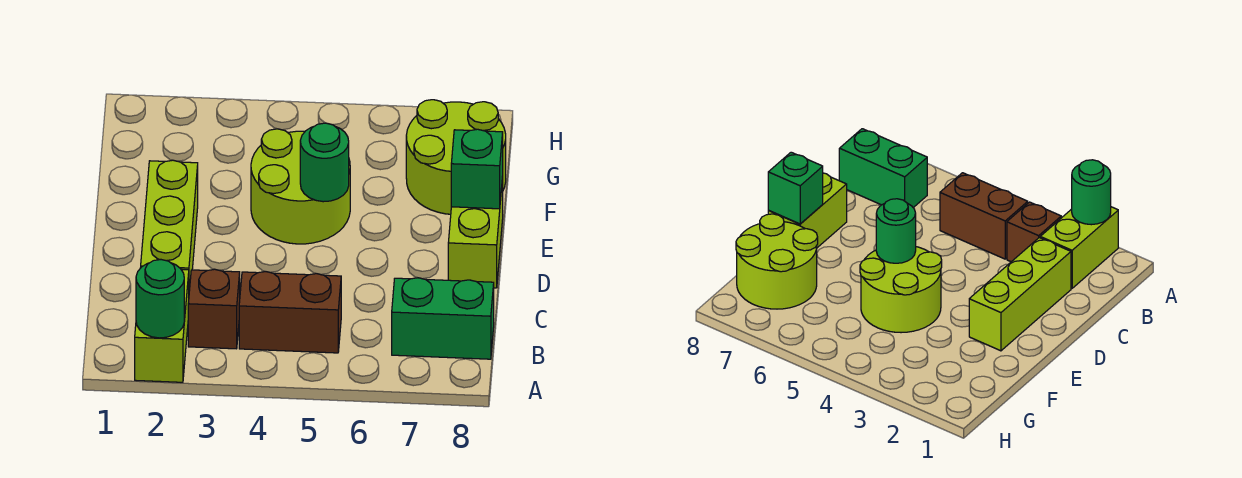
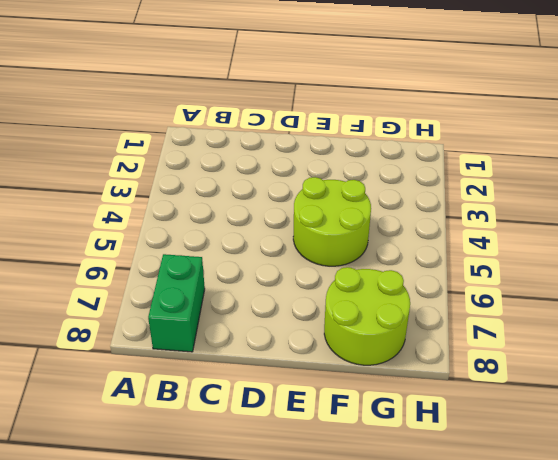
none -> lime 1x2 brick [135,269,189,382]
none -> brown 1x1 brick [188,269,240,349]

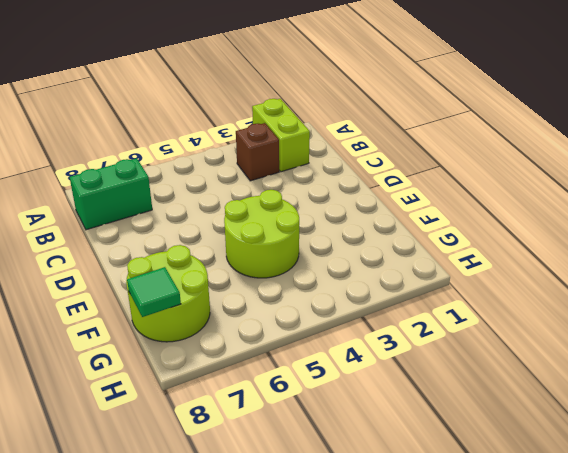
green 1x1 tile [127,267,181,317] -> none
none -> brown 1x2 brick [239,272,341,353]
none -> lime 1x3 brick [141,160,198,291]

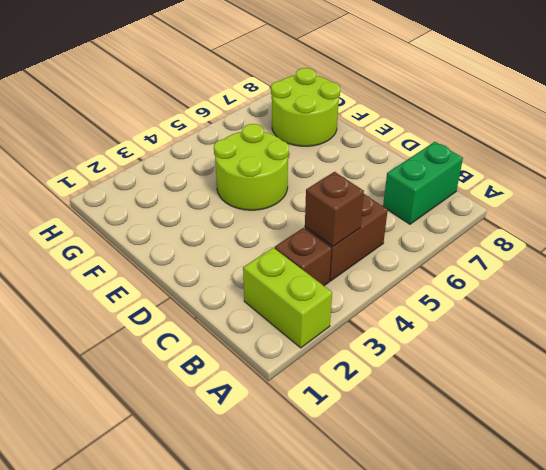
brown 1x1 brick [305,172,364,246] -> none
none -> lime 1x3 brick [141,160,198,291]
none -> lime 1x2 brick [448,177,503,288]

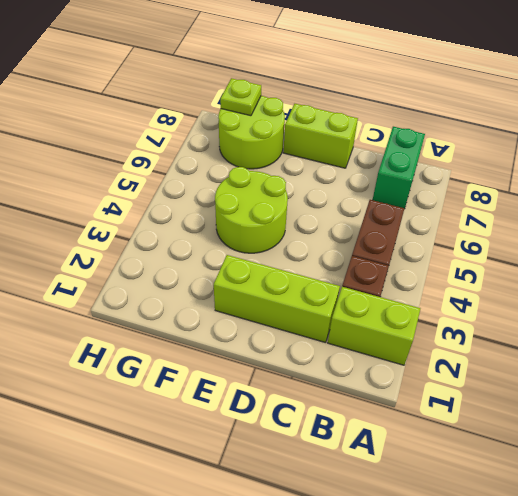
lime 1x1 plate [220,78,261,116] -> none
none -> green 1x1 round brick [136,260,184,338]
none -> green 1x1 round brick [300,123,349,202]

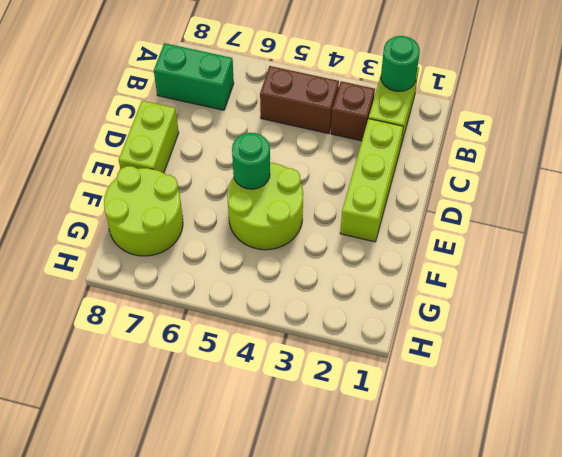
none -> green 1x1 brick [451,129,503,209]

